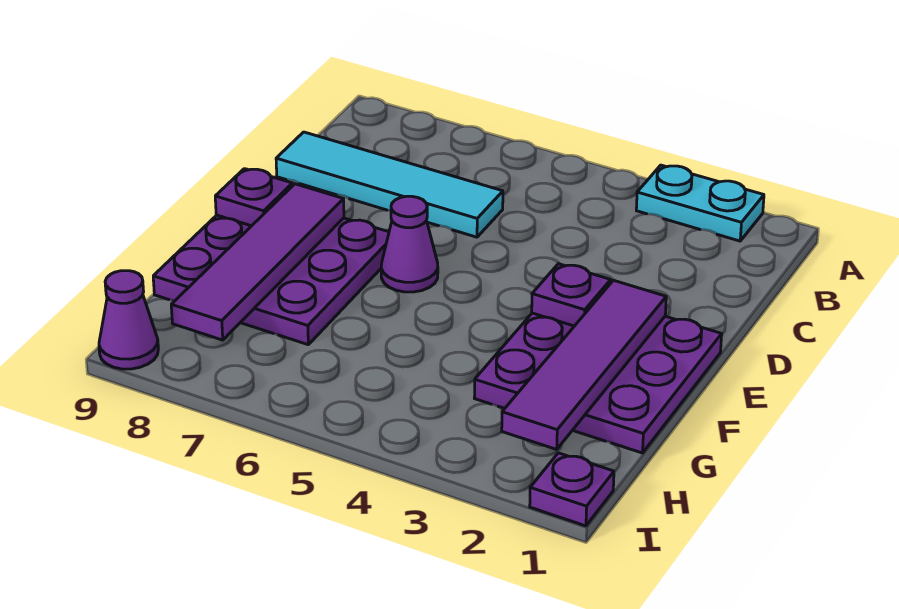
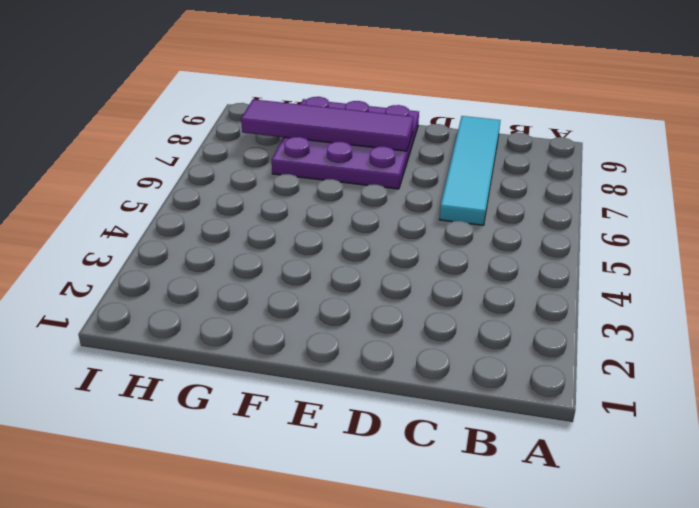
none -> cyan 1x2 plate [636,165,764,241]
none -> purple 3x3 plate [474,313,722,453]

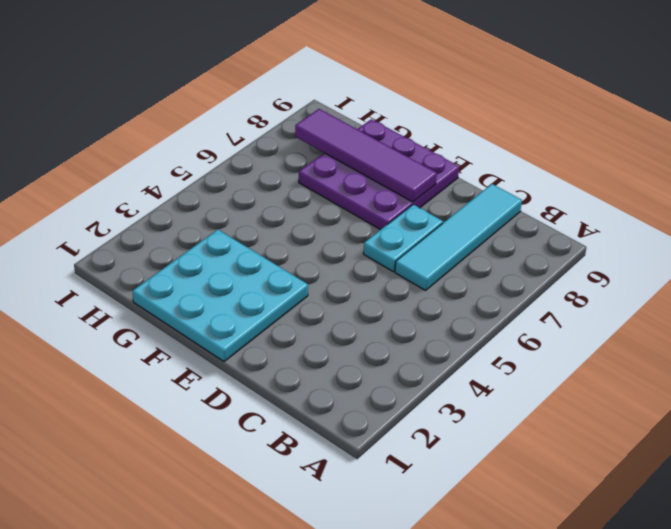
cyan 1x2 plate [363,205,443,272] -> cyan 1x2 plate moved to [636,165,764,241]
cyan 3x3 plate [133,230,308,362] -> purple 3x3 plate [474,313,722,453]
none -> purple 1x1 cone [381,196,438,292]
none -> purple 1x1 plate [530,453,614,526]

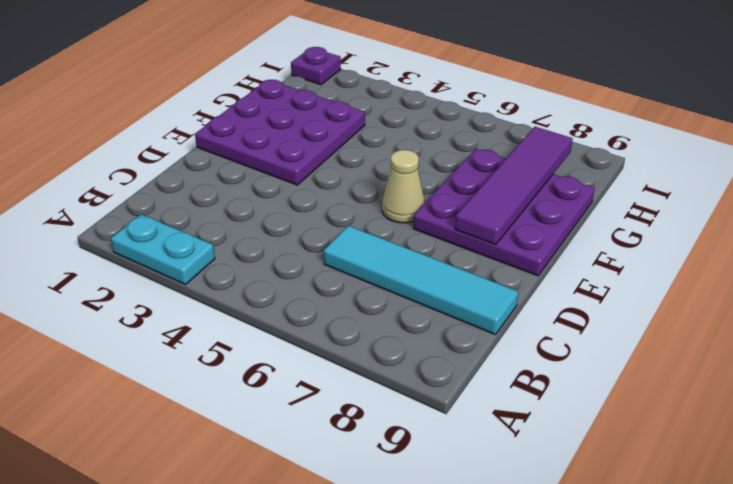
tan 1x1 cone [382,150,425,223] -> purple 1x1 cone [381,196,438,292]
none -> purple 1x1 cone [99,271,158,369]
none -> purple 1x4 tile [502,280,666,449]

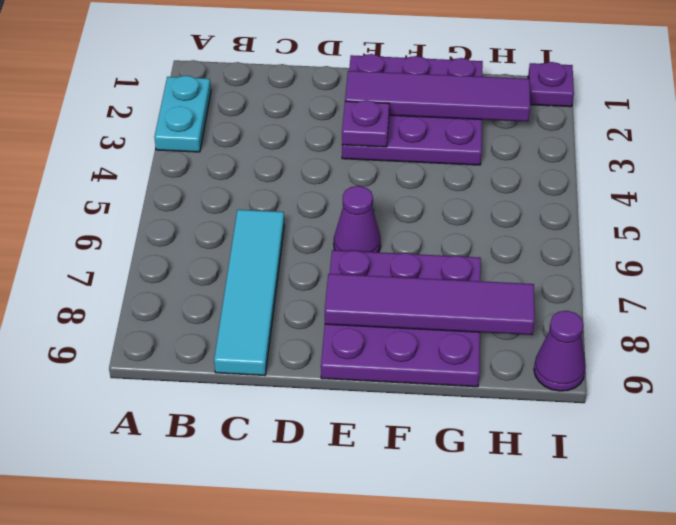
none -> purple 1x1 plate [215,169,292,226]

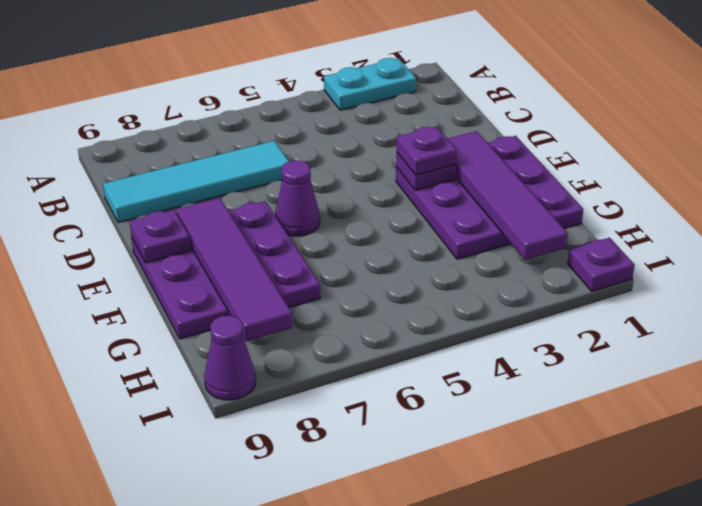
purple 1x1 plate [397,127,457,175] -> none

